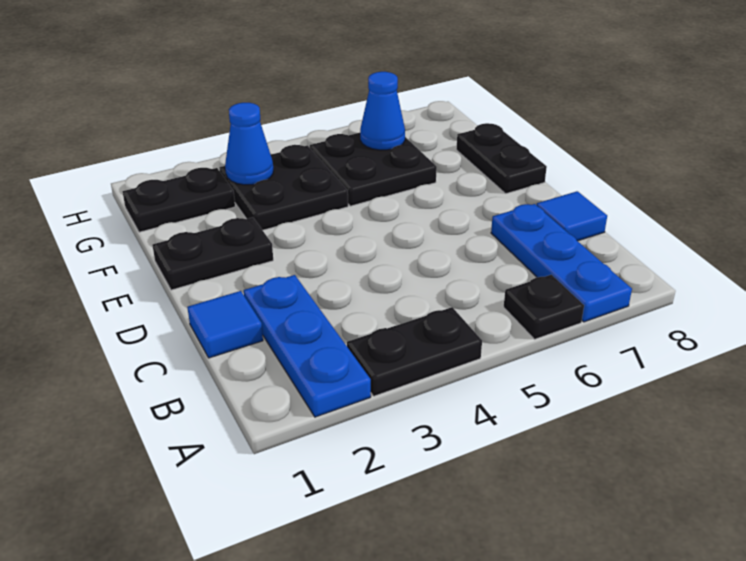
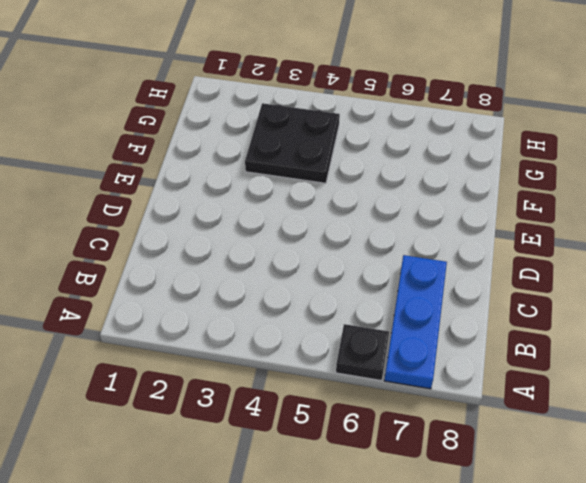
none -> blue 1x3 plate [244,275,371,417]
none -> black 1x2 plate [347,307,482,396]
none -> blue 1x1 tile [187,291,263,358]

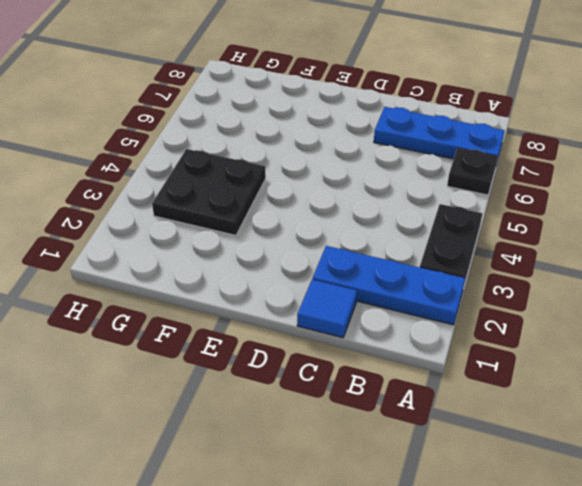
none -> blue 1x1 tile [537,191,607,241]
none -> black 1x2 plate [152,217,273,290]
none -> black 1x2 plate [456,123,547,194]

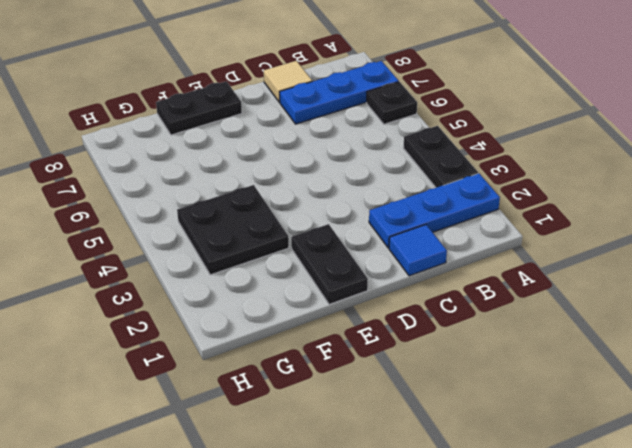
tan 1x1 tile [264,61,312,102] -> blue 1x1 tile [537,191,607,241]
none -> black 2x2 plate [310,133,437,206]
none -> black 1x2 plate [123,168,235,232]
none -> blue 1x1 cone [225,103,273,185]

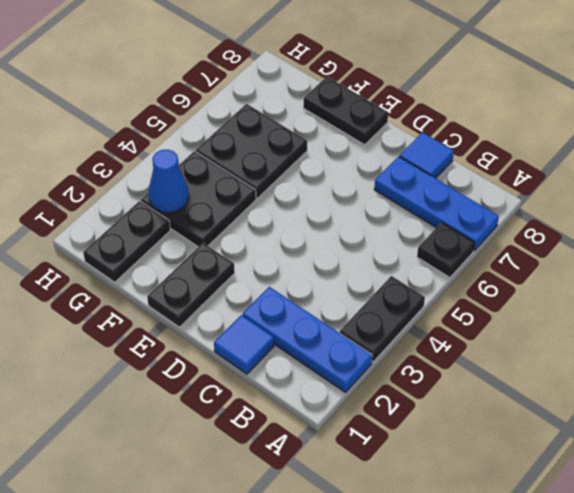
none -> blue 1x1 cone [360,72,405,150]

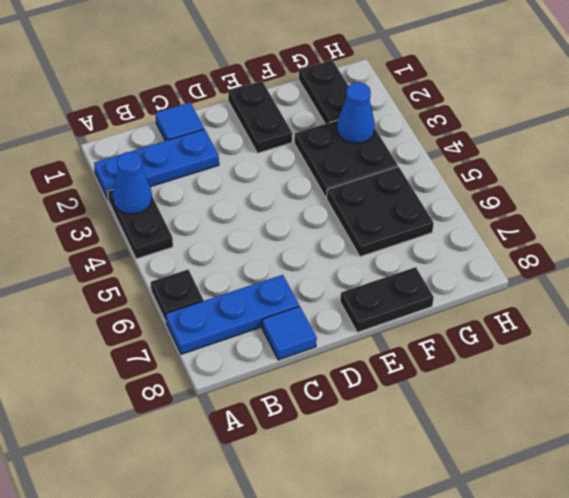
blue 1x1 cone [113,152,152,214] -> blue 1x1 cone moved to [360,72,405,150]

